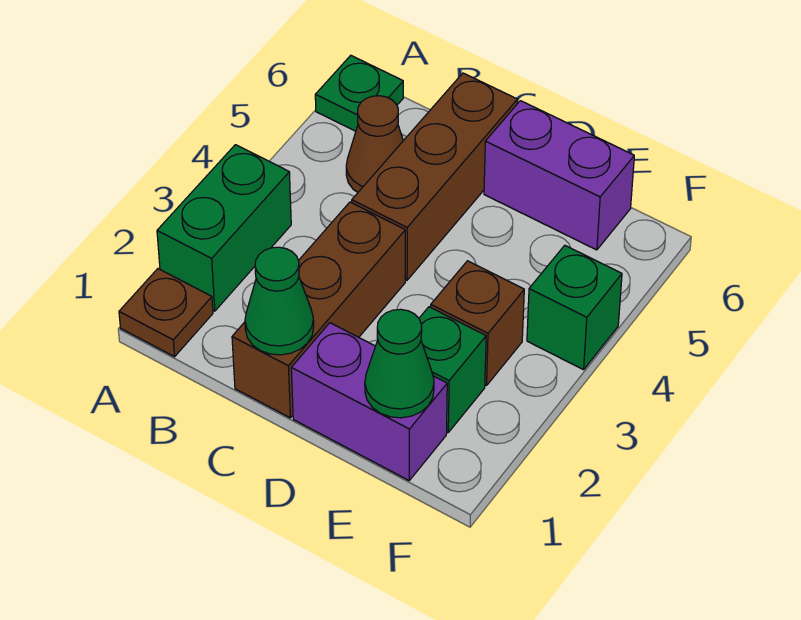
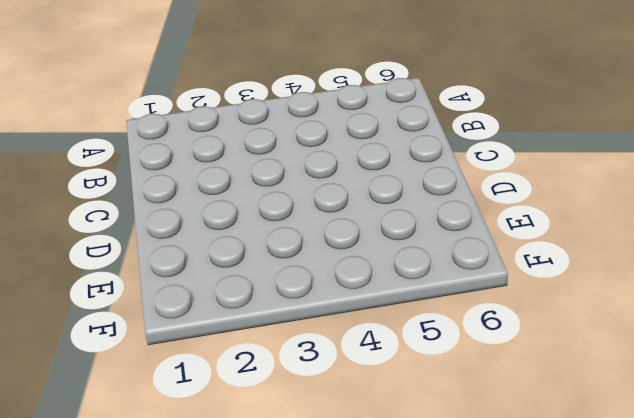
none -> brown 1x1 plate [119,269,213,357]
none -> green 1x2 brick [157,145,291,311]
none -> green 1x1 plate [315,55,403,131]

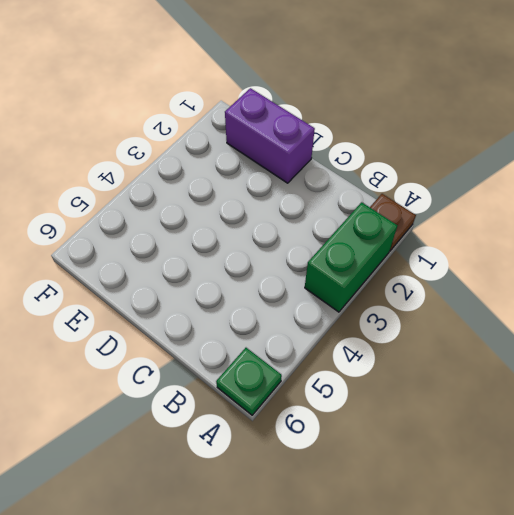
none -> brown 1x1 cone [346,96,403,192]
none -> brown 1x3 brick [232,202,405,418]
none -> brown 1x3 brick [352,73,517,280]

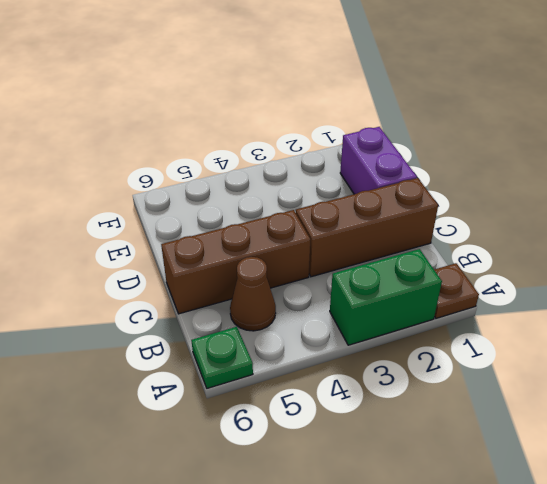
none -> purple 1x2 brick [484,101,634,250]
none -> green 1x1 brick [419,307,486,432]
none -> brown 1x1 brick [431,261,524,386]

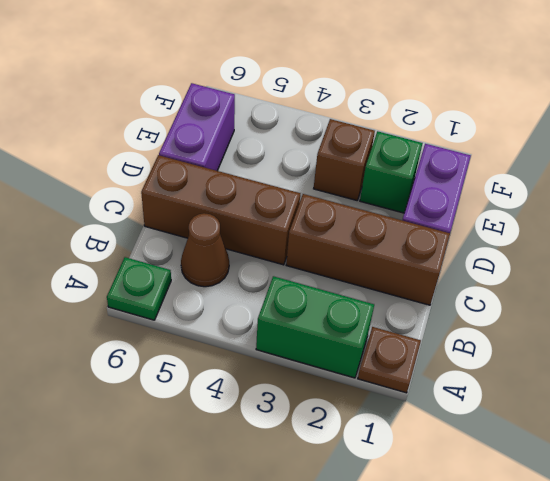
none -> green 1x1 brick [527,245,622,370]
none -> green 1x1 cone [245,247,314,355]
none -> green 1x1 cone [365,309,434,418]

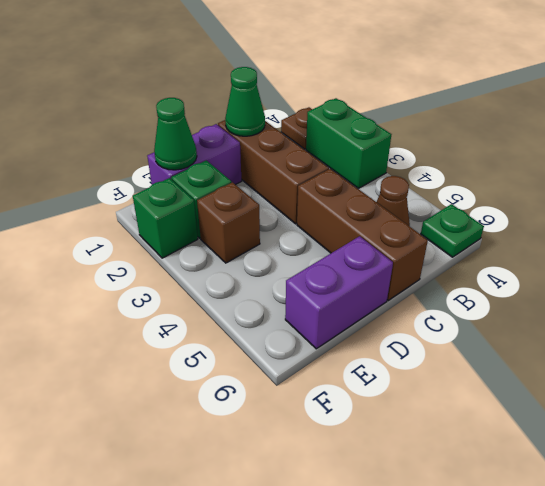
green 1x1 brick [133,178,198,258] -> green 1x1 brick moved to [527,245,622,370]

